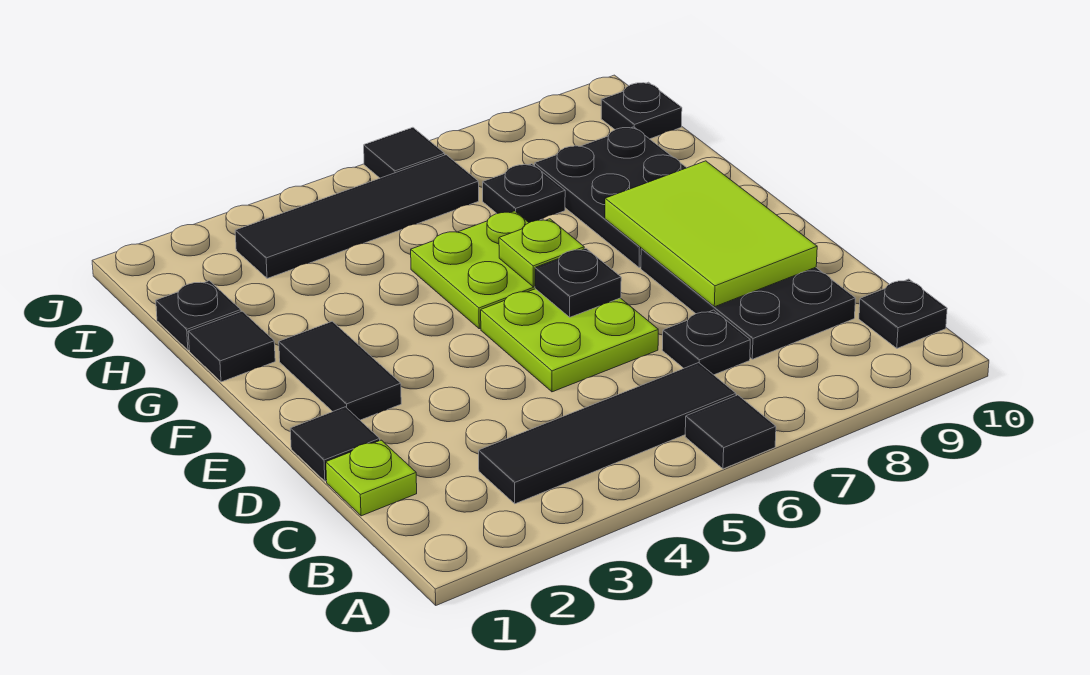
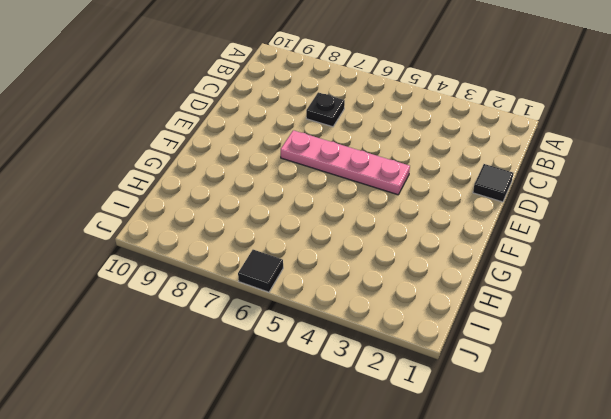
pink 1x4 plate [281,130,410,195] -> lime 2x2 plate [481,289,658,392]
none -> black 1x1 tile [685,395,776,469]
none -> black 1x4 tile [479,363,736,504]
none -> black 1x1 plate [859,279,947,348]

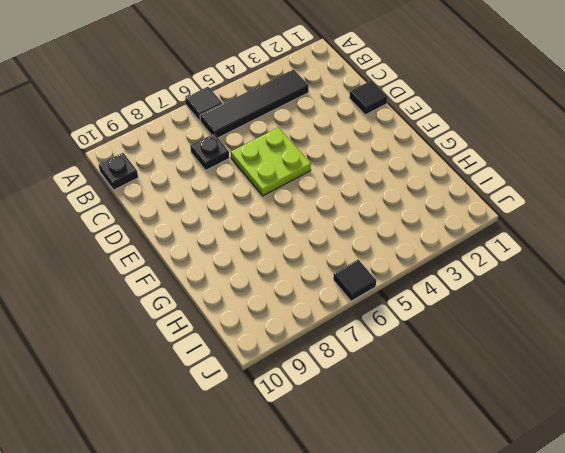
none -> lime 1x1 plate [326,440,417,516]
none -> black 2x3 plate [641,249,856,359]
none -> black 1x2 tile [279,321,401,420]

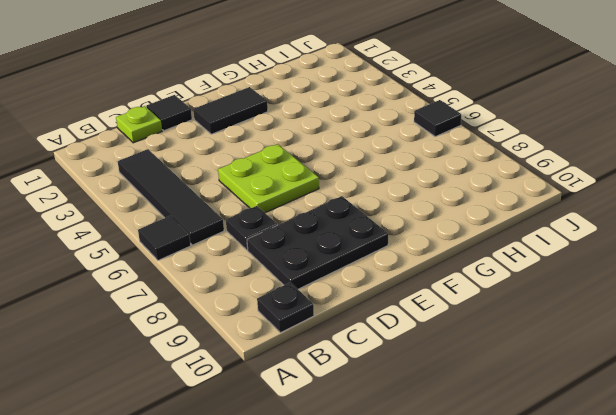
none -> lime 2x2 plate [411,211,535,329]
none -> black 2x3 plate [535,127,687,268]
none -> black 1x1 tile [188,311,275,382]

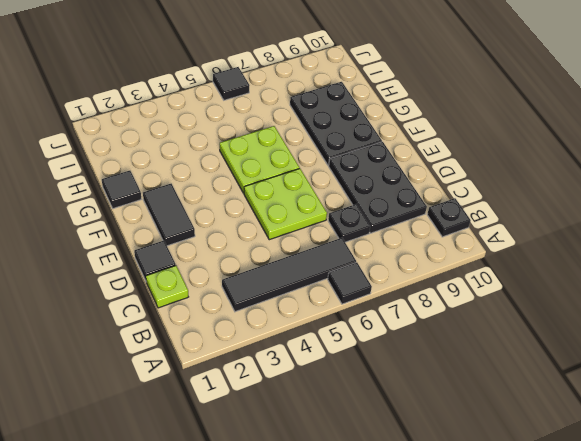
none -> black 1x1 plate [156,281,241,350]
none -> black 1x1 plate [483,164,565,223]
none -> black 1x4 tile [235,155,479,278]

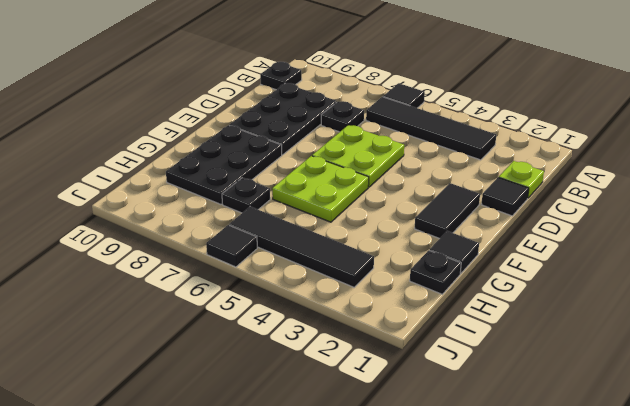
none -> black 1x1 plate [601,82,682,139]
none -> lime 2x3 tile [605,161,817,307]
none -> black 1x1 plate [535,248,621,317]

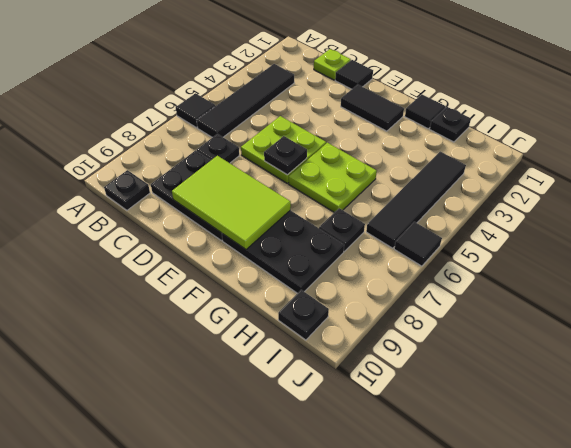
none -> lime 1x1 plate [499,219,584,287]

